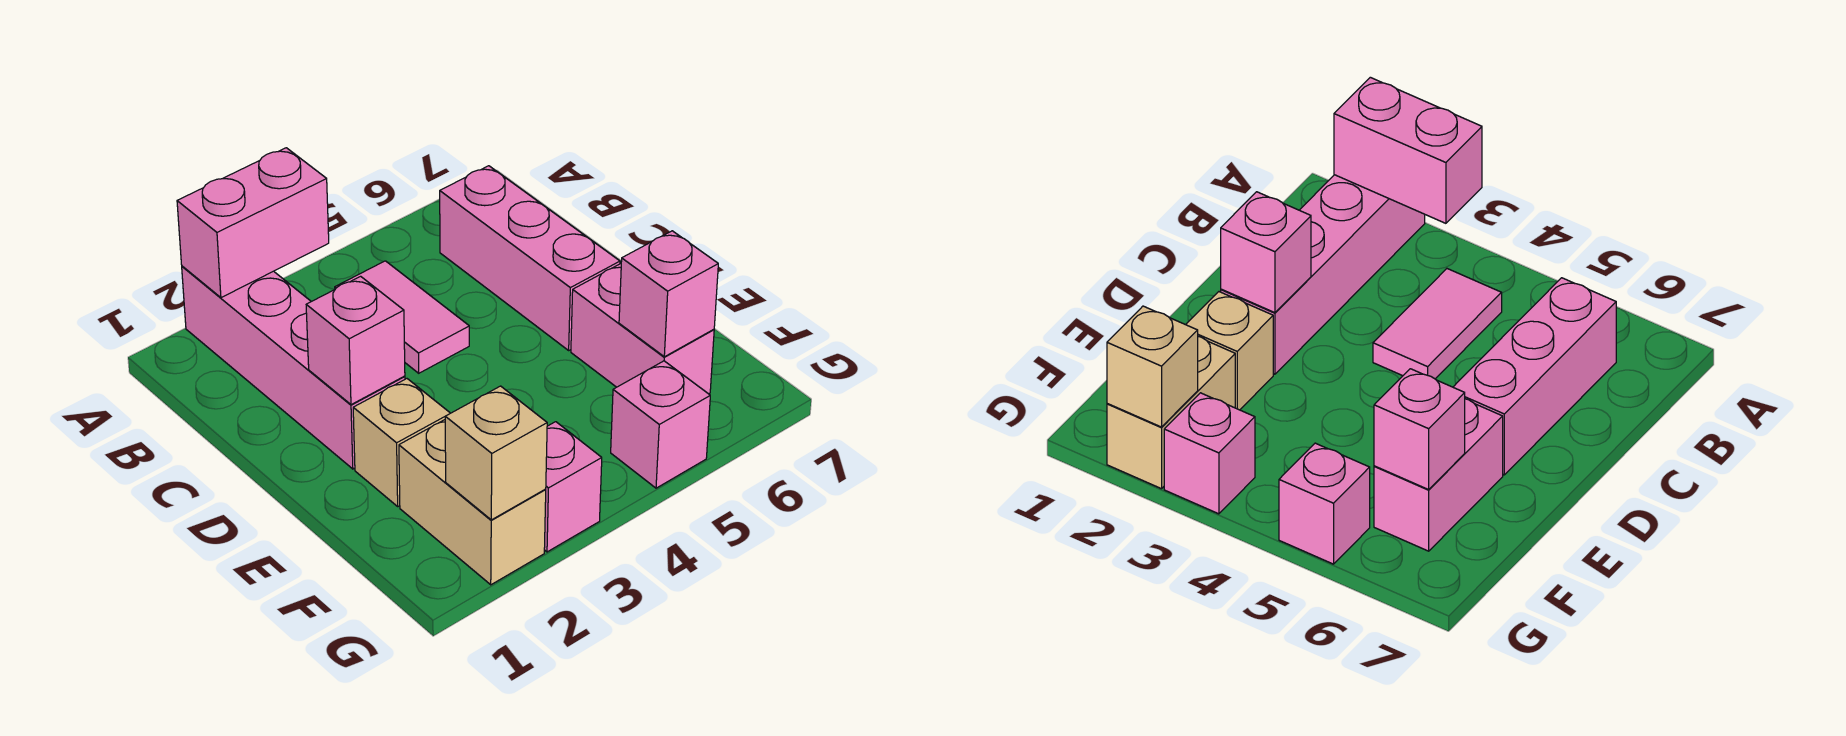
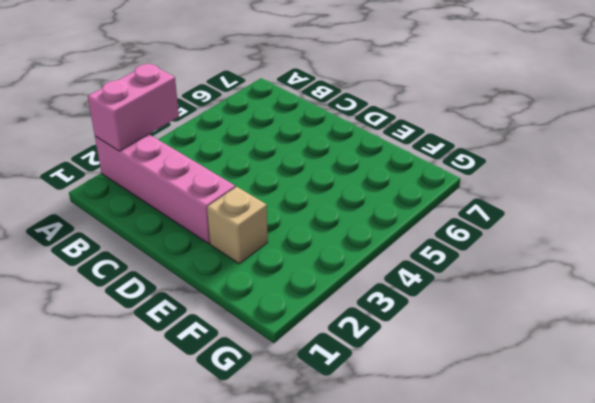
none -> pink 1x2 tile [335,261,469,373]
none -> pink 1x3 brick [440,166,620,350]
none -> pink 1x2 brick [571,264,714,394]

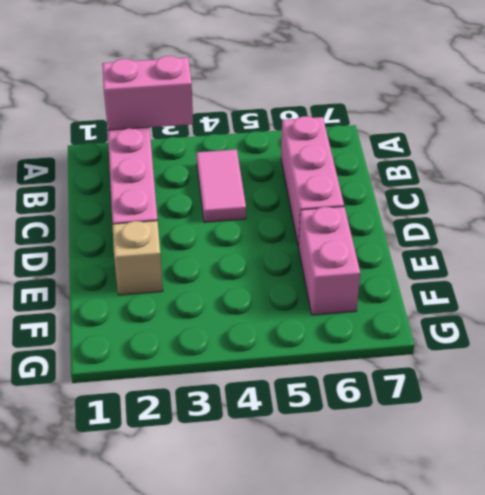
none -> tan 1x2 brick [399,420,546,585]
none -> pink 1x1 brick [544,422,602,552]
none -> pink 1x1 brick [611,361,710,488]

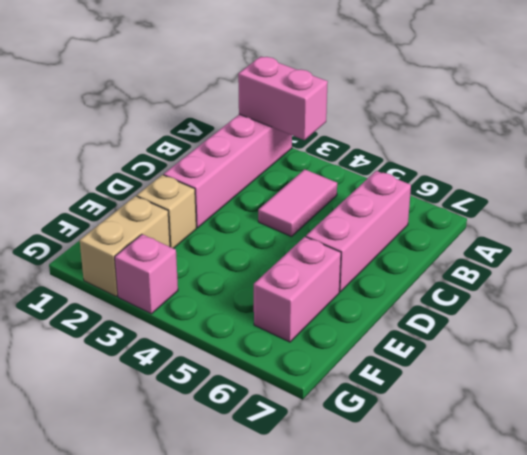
none -> pink 1x1 brick [611,361,710,488]
none -> pink 1x1 brick [306,276,405,405]
none -> pink 1x1 brick [619,231,718,357]

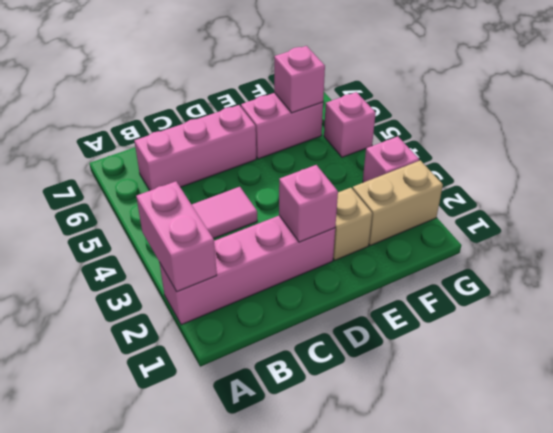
none -> tan 1x1 brick [445,386,547,520]

